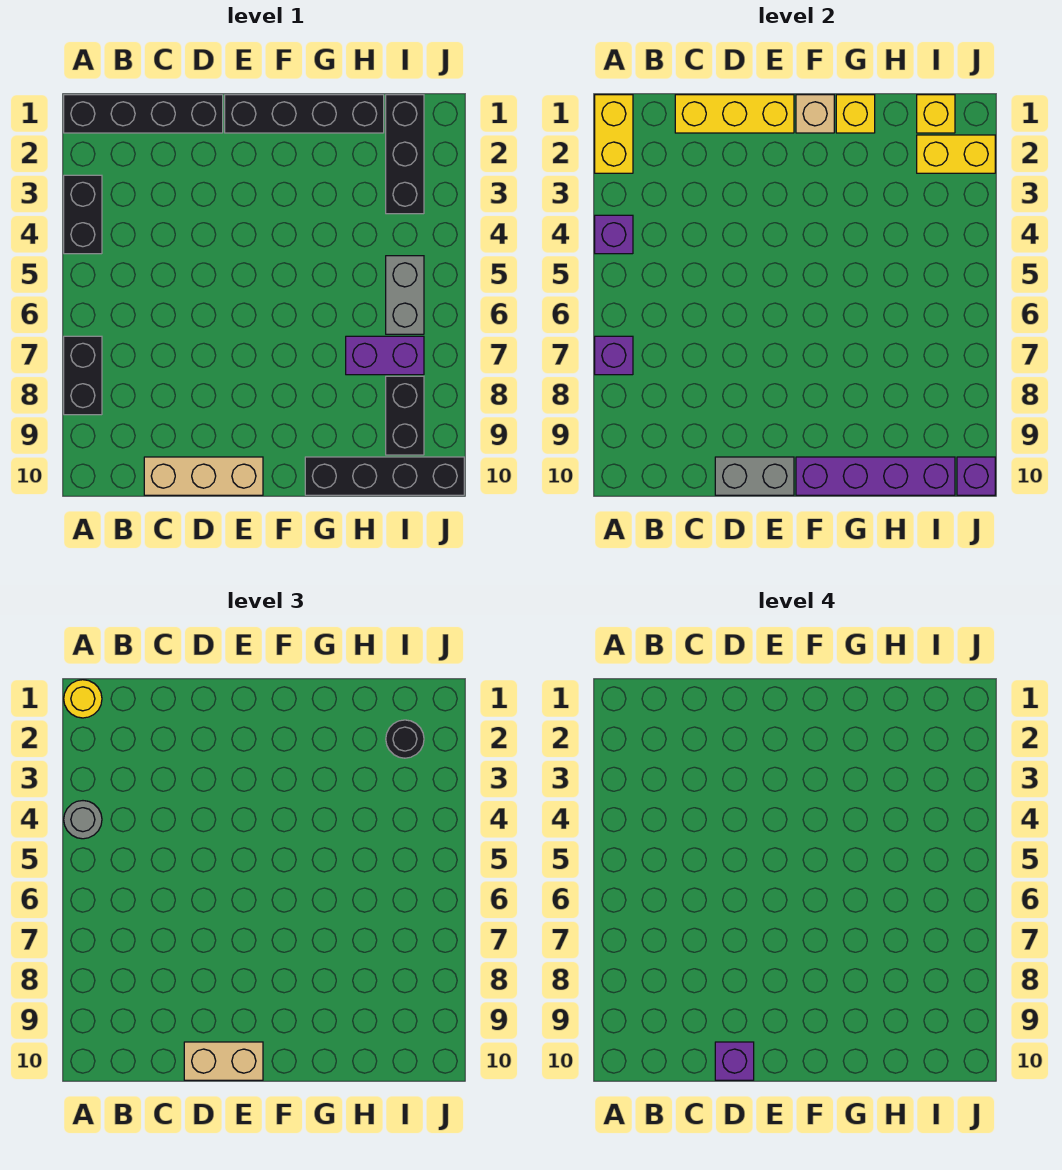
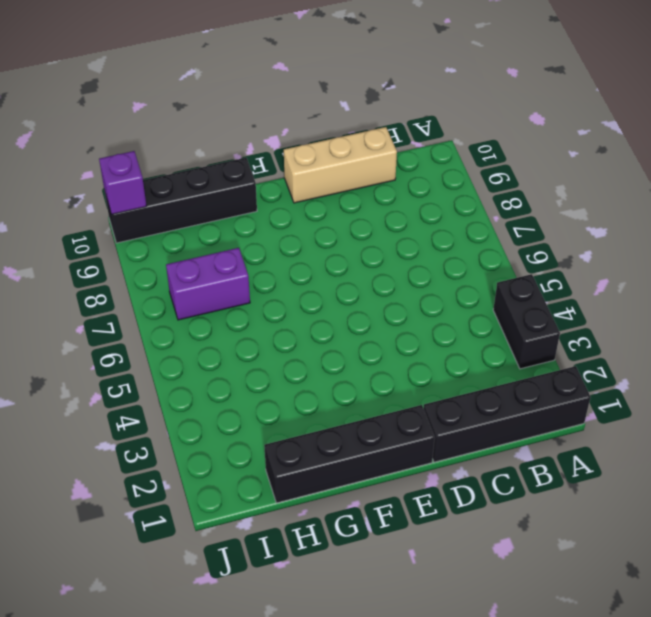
none -> black 1x2 brick [64,336,102,415]
none -> black 1x3 brick [386,95,424,214]
none -> grey 1x2 brick [386,256,424,334]

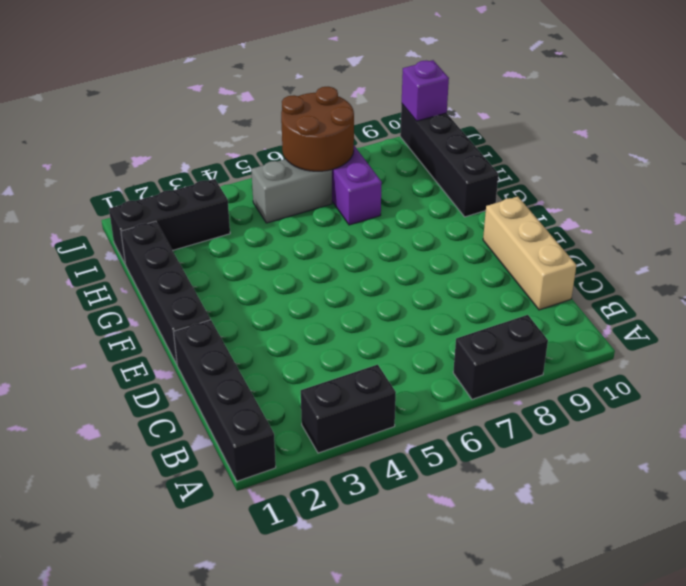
brown 2x2 round brick [281,87,354,171] -> none
none -> black 1x2 brick [386,376,424,455]
none -> yellow 1x2 brick [595,95,633,173]
none -> purple 1x1 brick [595,215,633,254]

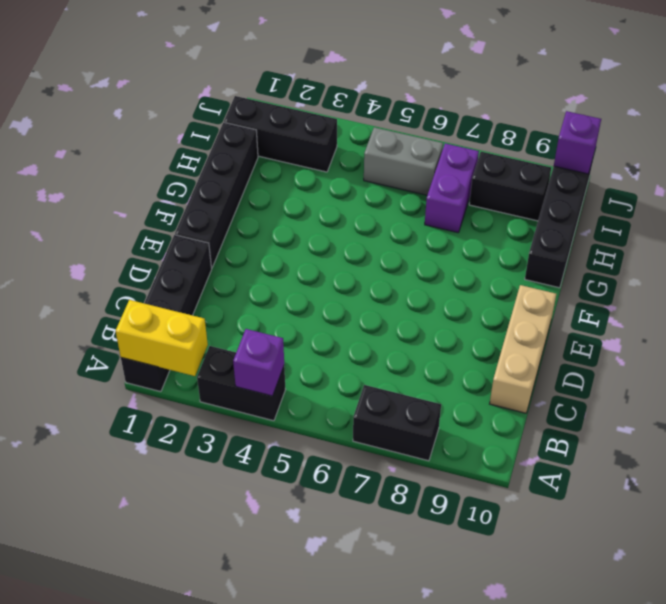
none -> purple 1x1 brick [595,336,633,375]
none -> yellow 1x3 brick [675,95,794,133]
none -> grey 1x2 brick [715,457,794,495]

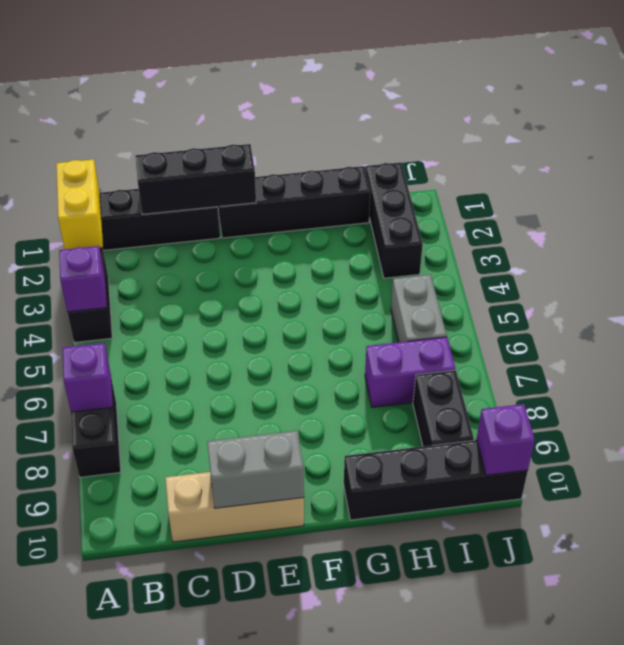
black 1x3 brick [135,144,256,214] -> yellow 1x3 brick [675,95,794,133]
none -> tan 1x1 brick [796,95,834,133]
none -> purple 1x4 brick [796,457,955,495]
none -> yellow 1x1 brick [836,95,875,133]

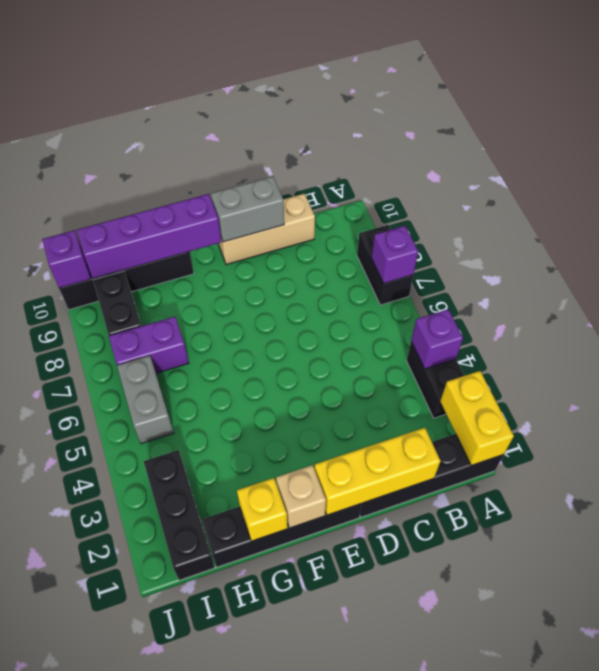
none -> yellow 1x1 brick [917,95,955,133]
none -> yellow 1x2 brick [917,135,995,173]
none -> yellow 1x1 round brick [64,680,102,718]

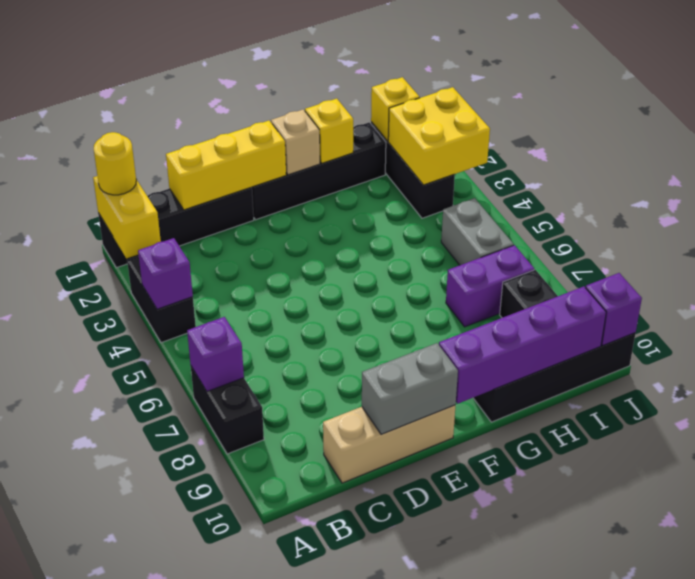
yellow 2x2 brick [388,87,490,185] -> yellow 1x2 brick [917,135,995,173]
none -> grey 1x1 round brick [64,801,102,839]
none -> tan 1x2 brick [184,1042,263,1080]
none -> black 1x1 round brick [386,720,424,758]

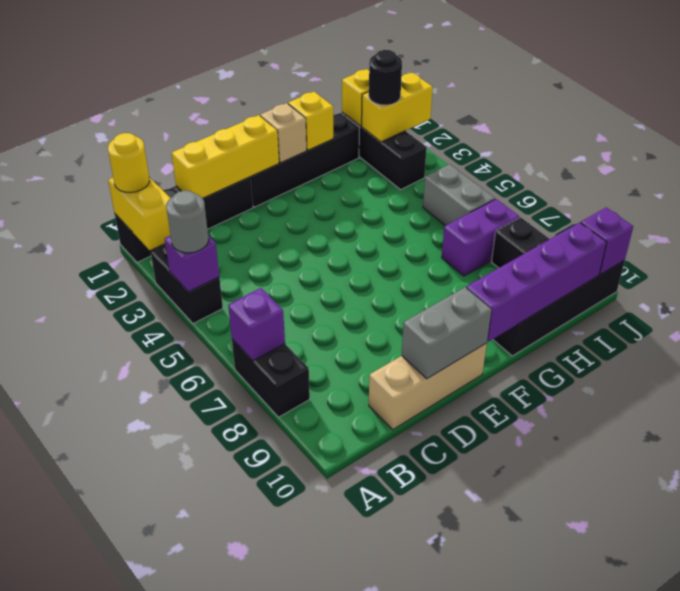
none -> tan 1x2 brick [184,1042,263,1080]
none -> purple 1x1 brick [715,1042,754,1080]

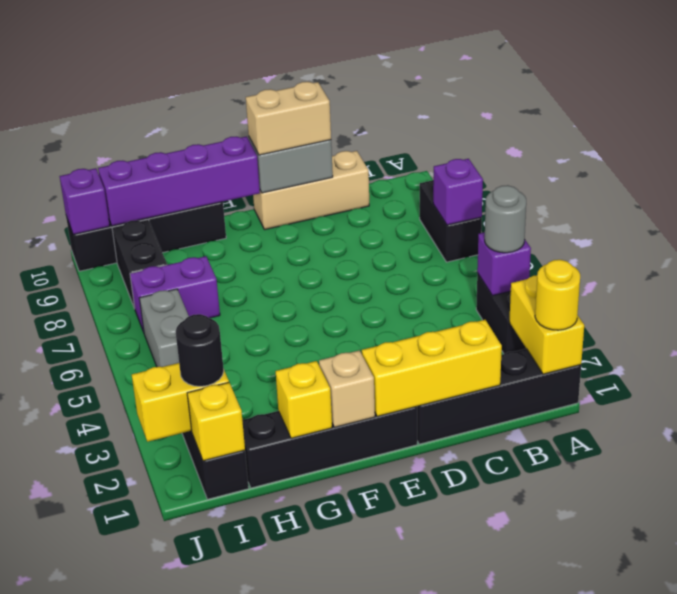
none -> purple 1x1 brick [715,1042,754,1080]

